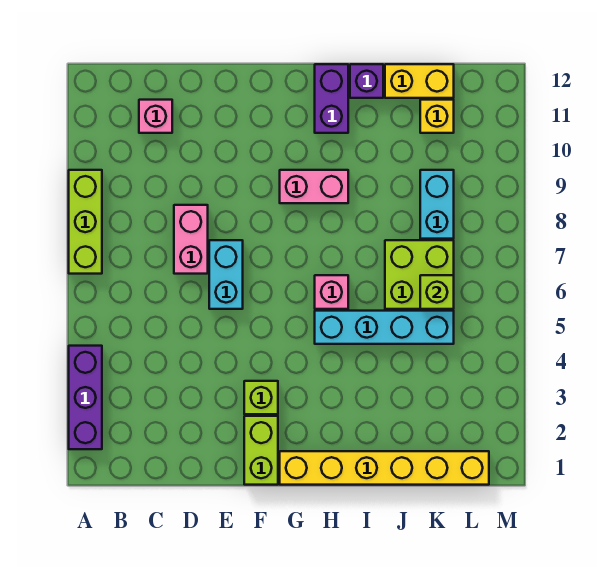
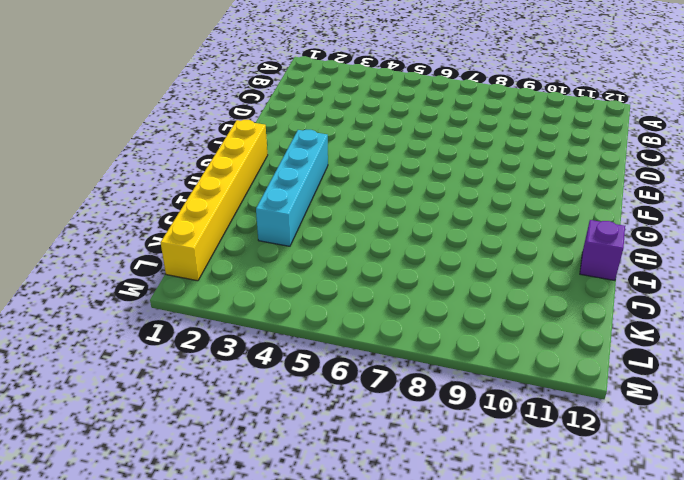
cyan 1x4 brick [256,130,328,246] -> cyan 1x4 brick moved to [315,311,454,344]
none -> purple 1x3 brick [69,346,102,449]
none -> lime 1x3 brick [69,170,102,274]
none -> pink 1x1 brick [139,100,172,133]

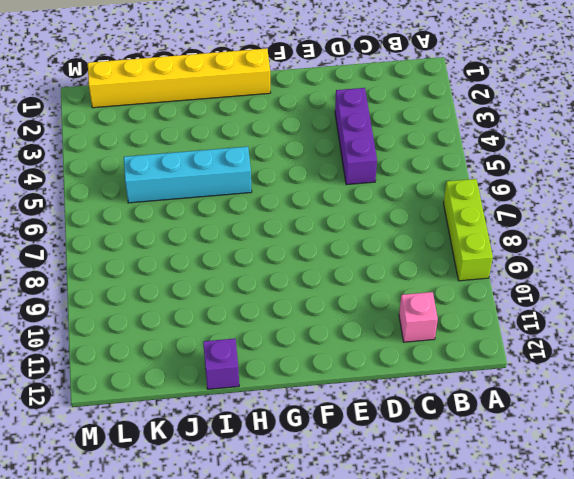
purple 1x3 brick [335,88,377,185] -> purple 1x3 brick moved to [69,346,102,449]
none -> pink 1x2 brick [174,205,208,274]
none -> cyan 1x2 brick [209,240,243,309]
none -> lime 1x2 brick [244,416,278,485]

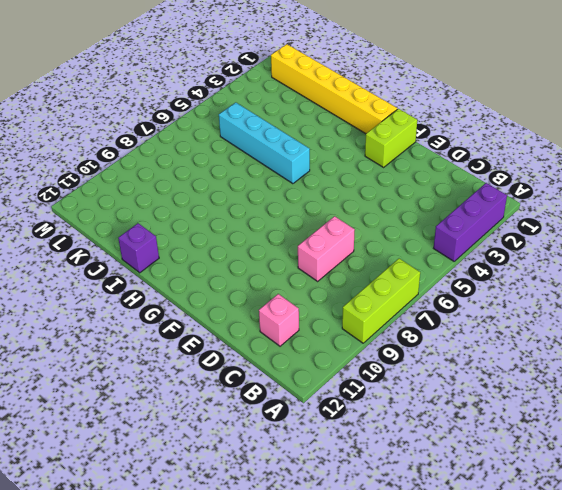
none -> cyan 1x2 brick [209,240,243,309]
none -> lime 1x1 brick [244,381,278,414]
none -> pink 1x2 brick [280,170,348,203]

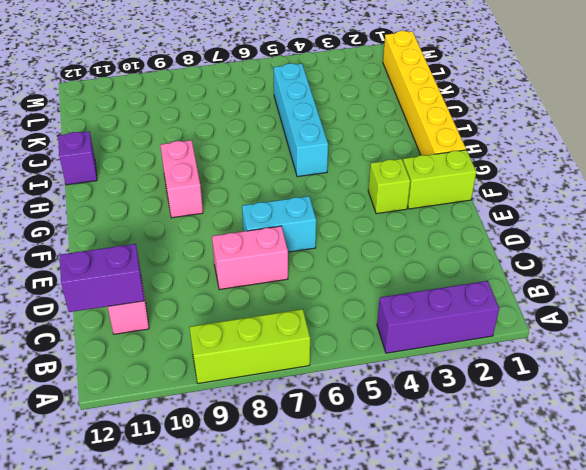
purple 1x2 brick [59,244,144,312] -> purple 1x2 brick moved to [315,64,348,133]
none -> pink 1x1 brick [315,275,348,309]
none -> lime 2x2 brick [385,240,454,309]
none -> yellow 1x2 brick [385,64,454,98]

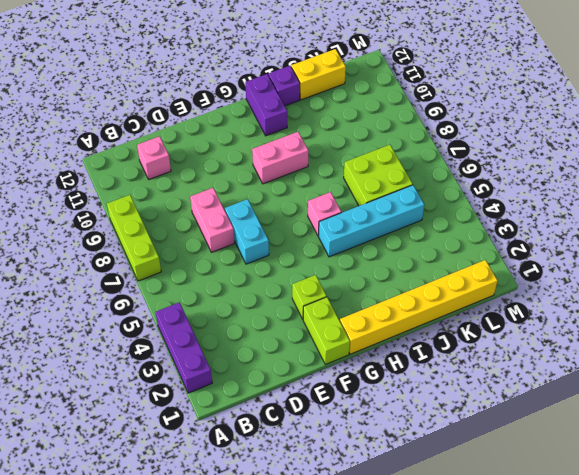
none -> cyan 1x2 brick [420,170,454,239]
none -> yellow 1x1 brick [420,100,454,133]
none -> lime 1x1 brick [420,275,454,309]

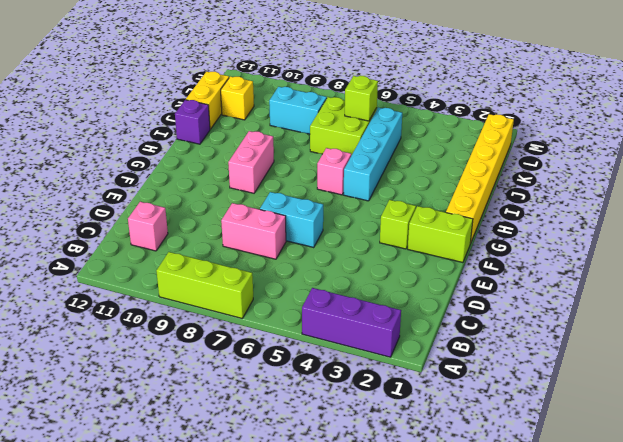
none -> purple 1x2 brick [315,64,348,133]

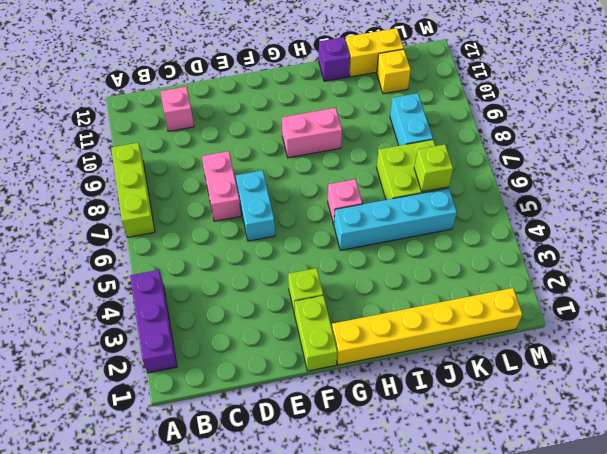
none -> purple 1x2 brick [315,64,348,133]

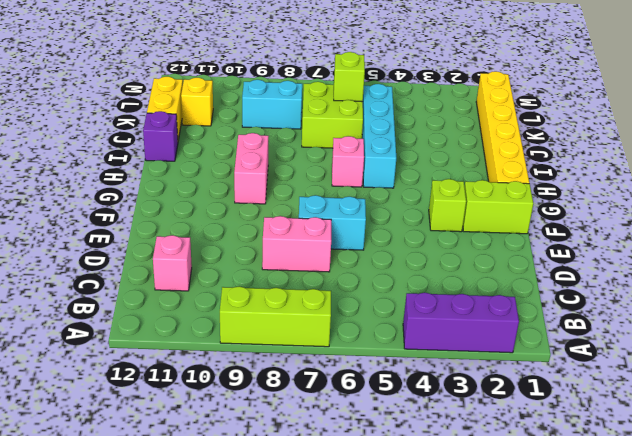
none -> purple 1x2 brick [315,64,348,133]

